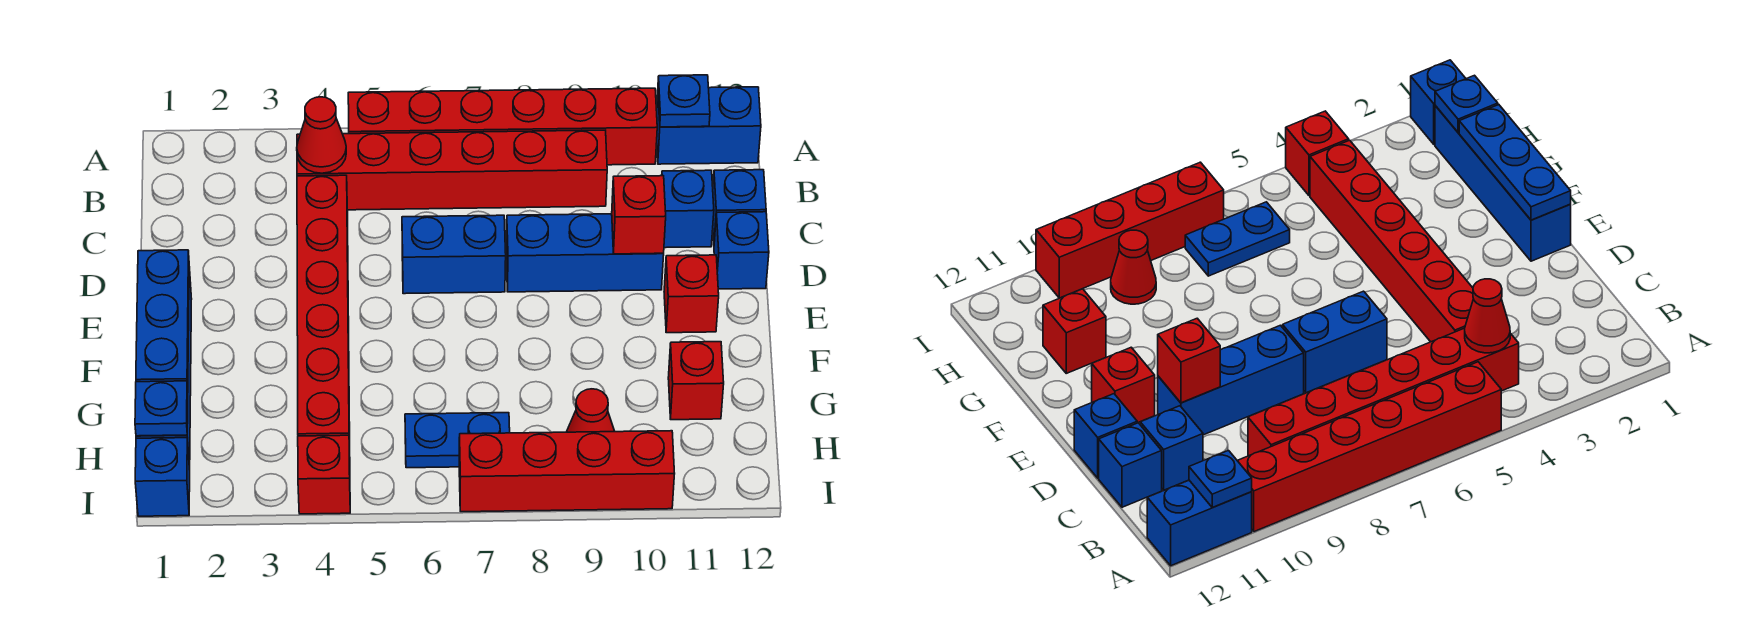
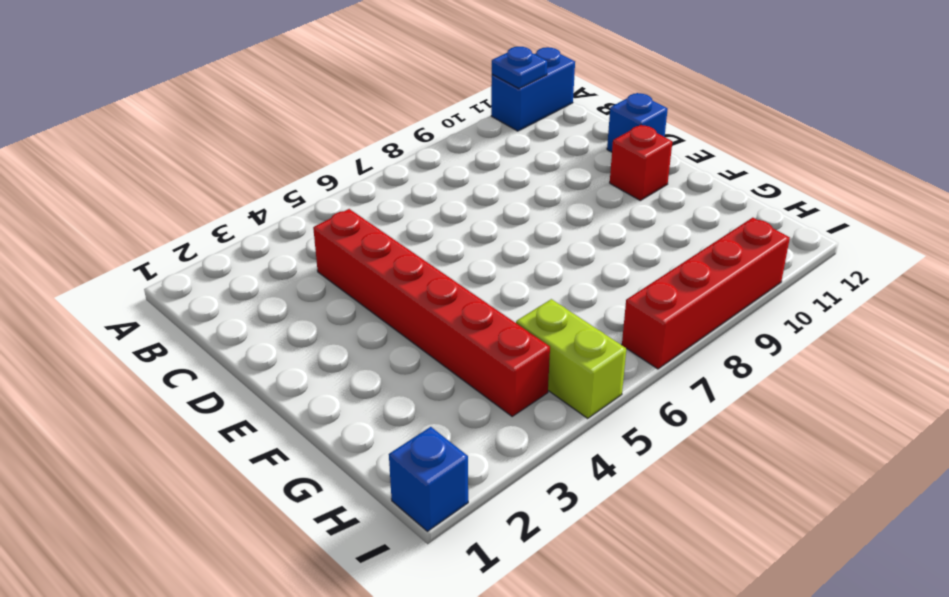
lime 1x2 brick [516,299,626,418] -> none
none -> red 1x6 brick [348,88,657,165]
none -> red 1x6 brick [297,130,607,210]
none -> blue 1x1 brick [662,170,714,248]

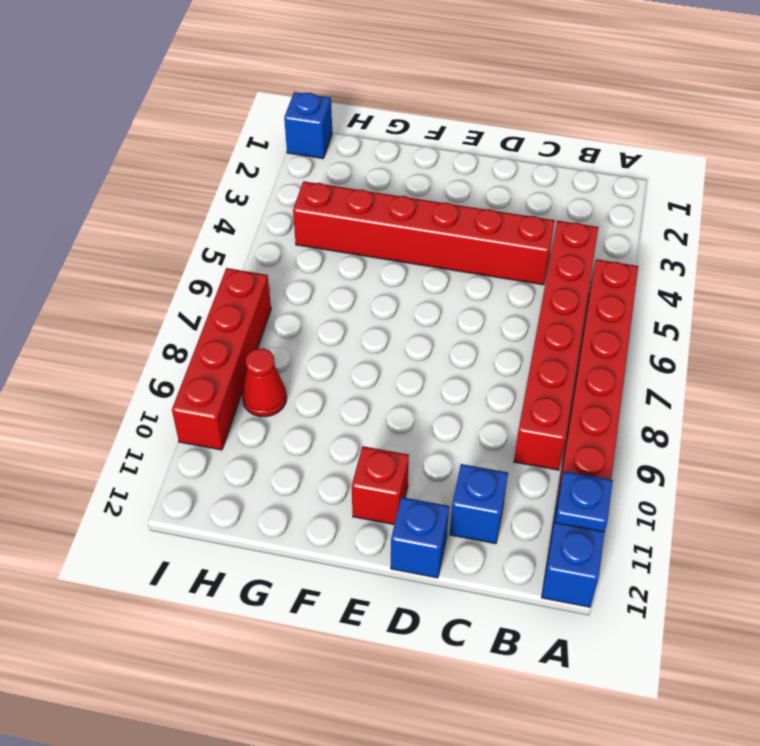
none -> blue 1x1 brick [713,170,766,241]
none -> blue 1x2 brick [402,215,506,294]
none -> blue 1x3 brick [506,214,664,292]

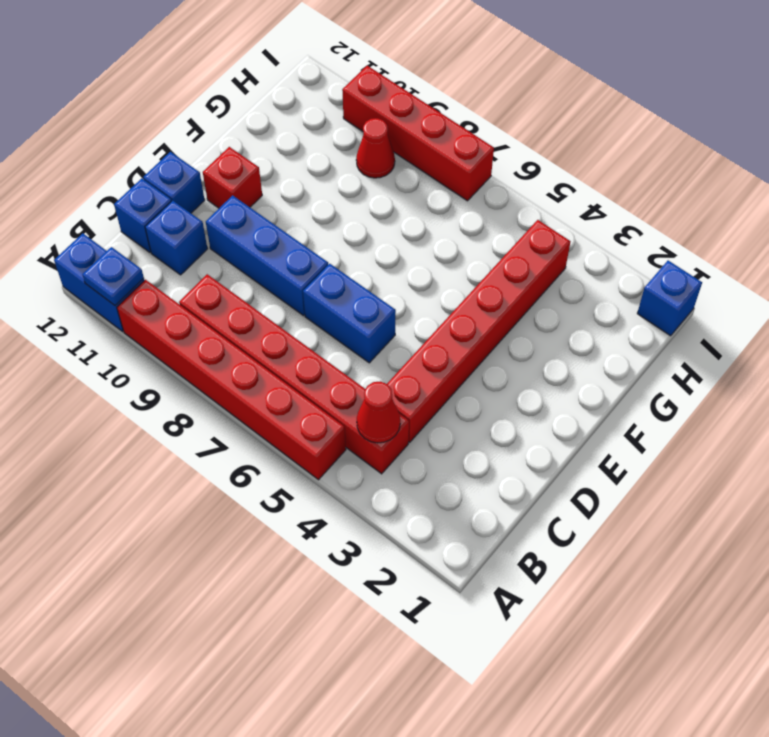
none -> blue 1x4 brick [1435,105,1571,261]
none -> red 1x1 brick [668,342,724,420]
none -> blue 1x2 plate [405,413,510,468]

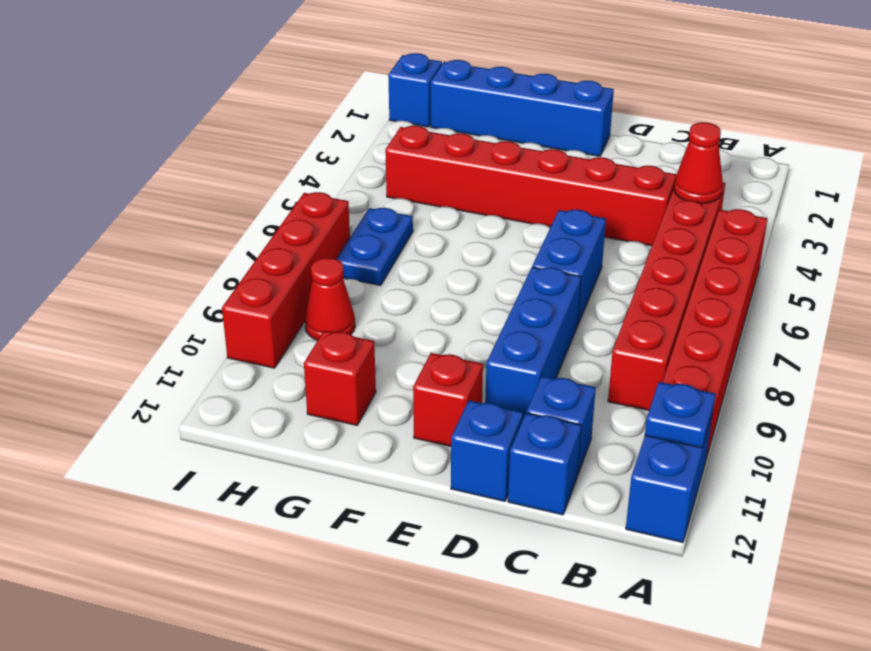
none -> red 1x1 brick [298,435,350,514]
none -> red 1x1 brick [612,176,666,254]
none -> blue 1x3 plate [136,250,189,388]

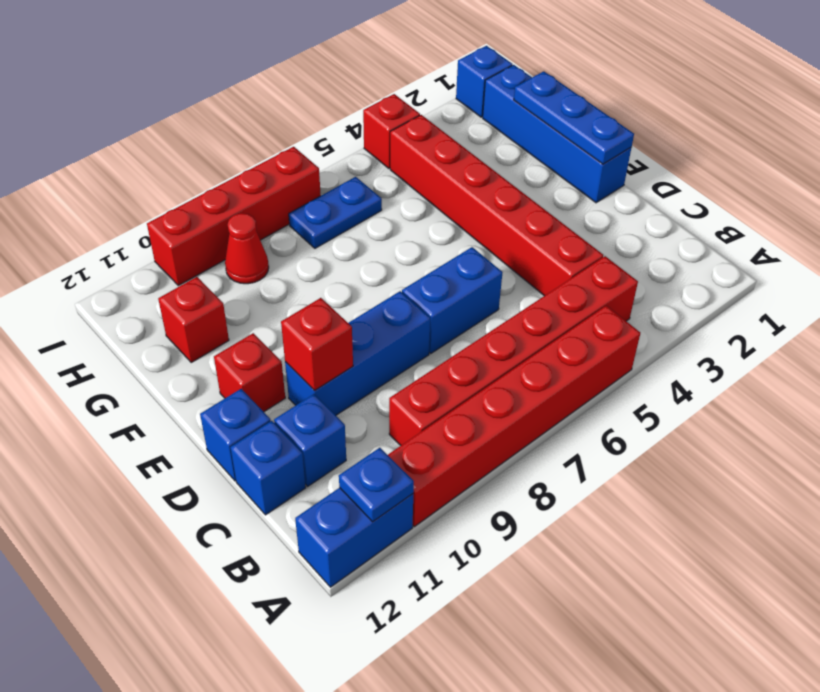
none -> red 1x1 cone [297,97,346,173]
none -> blue 1x1 plate [135,381,188,436]

